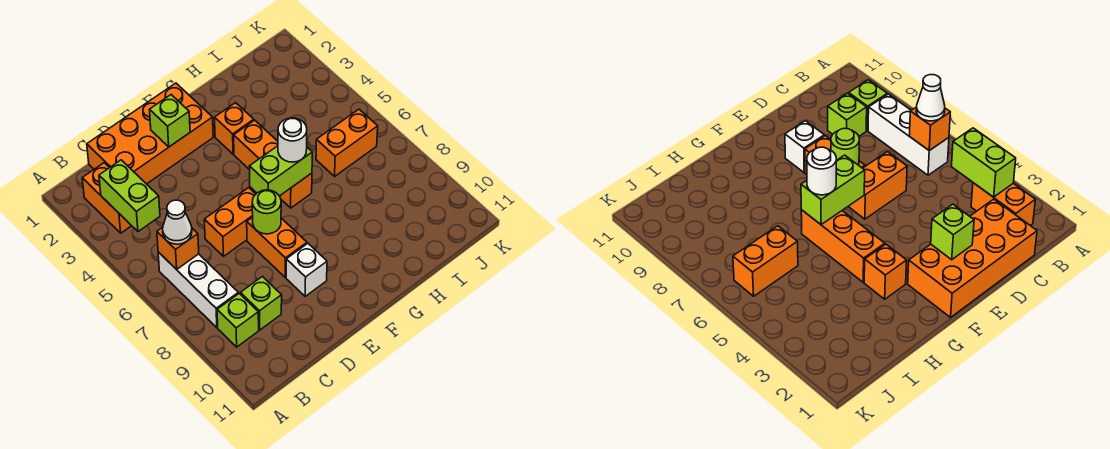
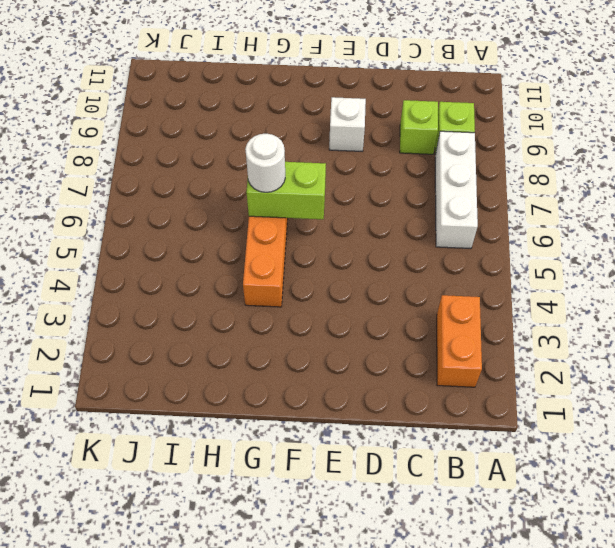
none -> orange 2x4 brick [87,83,213,184]
none -> orange 1x2 brick [204,188,256,256]
none -> orange 1x2 brick [247,217,307,277]

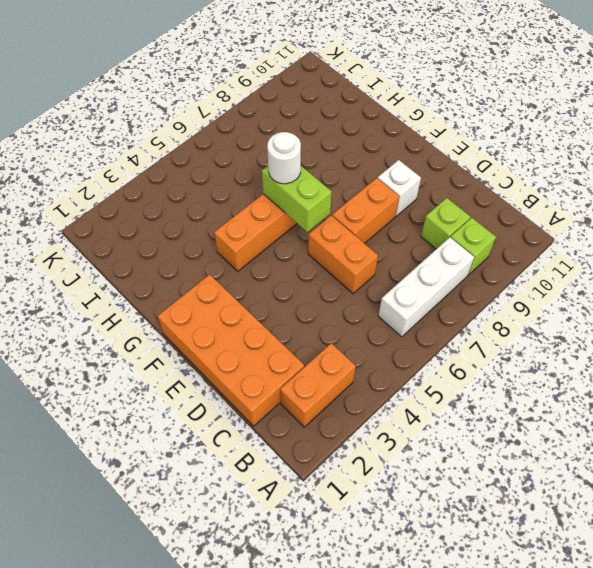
none -> orange 1x1 brick [215,103,254,154]
none -> orange 1x2 brick [316,109,378,176]
none -> lime 1x2 brick [99,160,160,232]

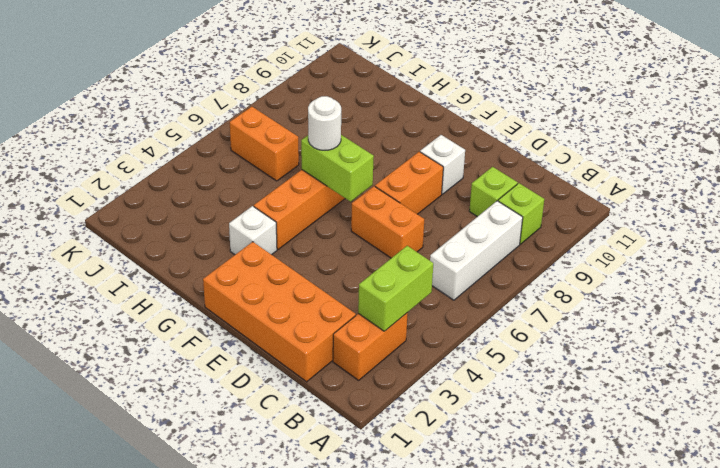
white 1x1 brick [229,206,277,255] -> orange 1x1 brick [215,103,254,154]
none -> orange 1x1 brick [157,227,199,269]
none -> lime 1x1 brick [150,95,190,147]
none -> lime 1x1 round brick [252,190,281,234]

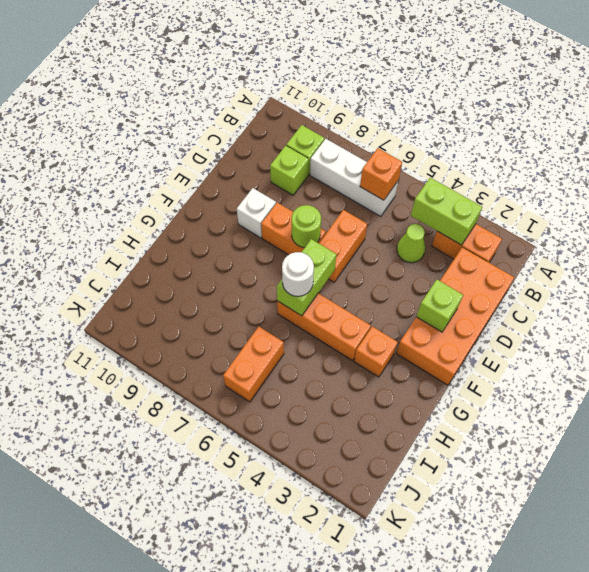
lime 1x1 cone [397,224,425,263] -> none
none -> white 1x1 cone [163,200,192,244]

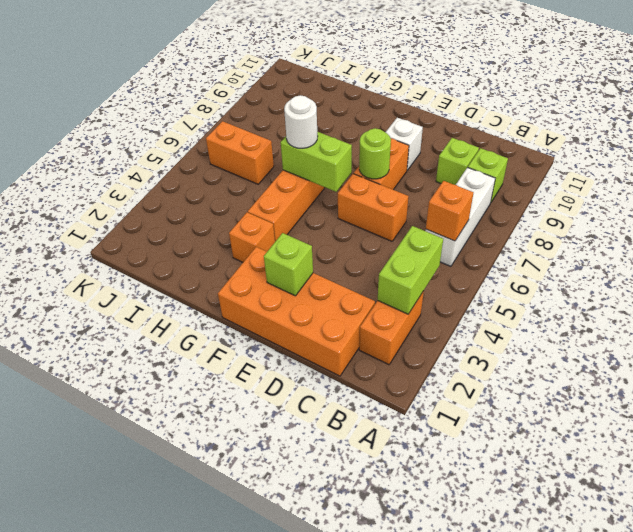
none -> white 1x1 cone [163,200,192,244]

